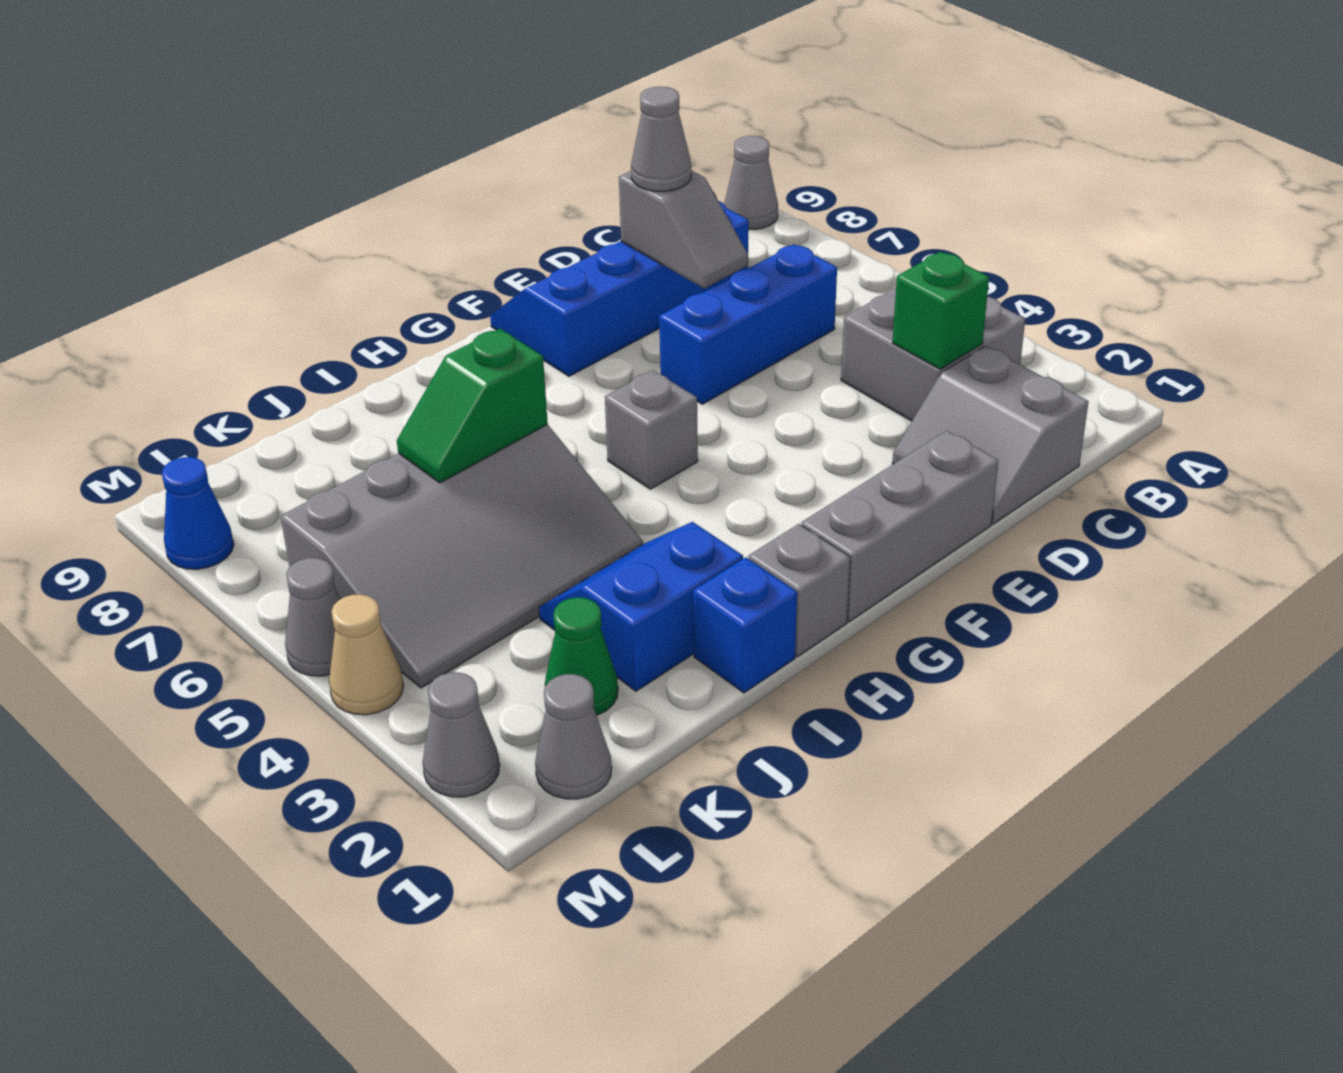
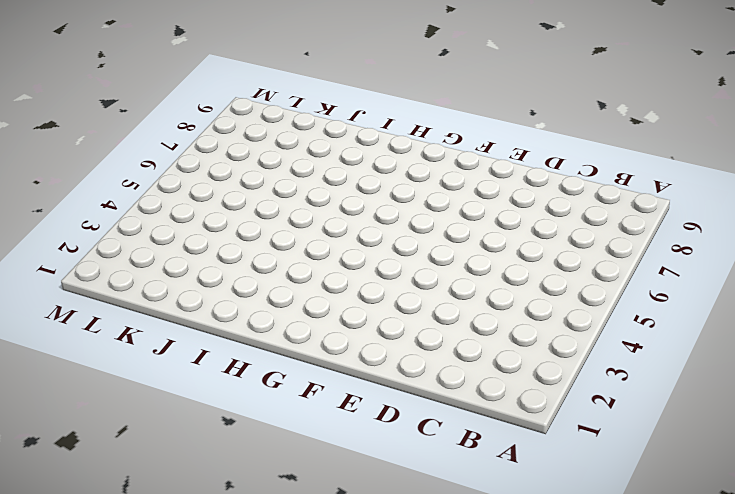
none -> grey 1x1 cone [724,136,778,230]
none -> grey 2x2 brick [841,288,1025,421]
none -> grey 2x2 slope [892,346,1089,524]

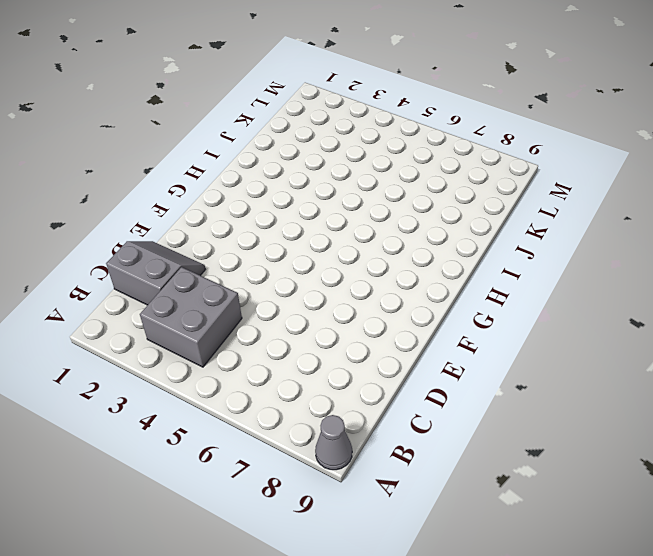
none -> blue 1x3 brick [659,244,837,404]
none -> blue 2x4 slope [490,201,749,376]
none -> grey 1x3 brick [801,431,998,622]

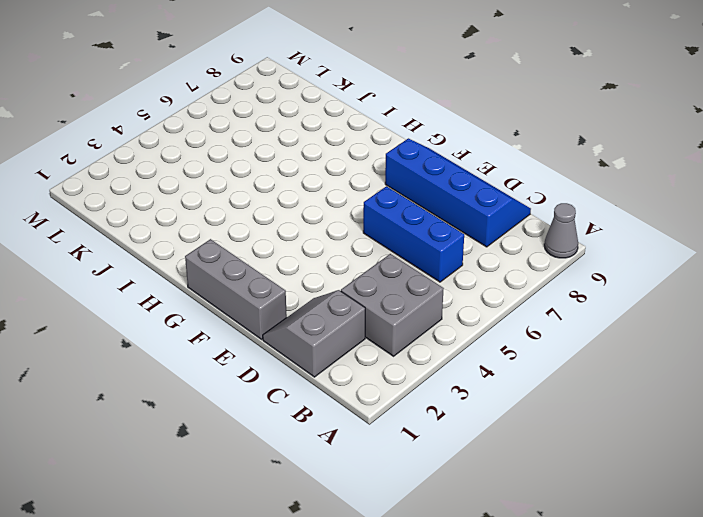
none -> grey 1x1 brick [605,370,698,489]
none -> grey 1x1 brick [748,524,850,657]
none -> blue 1x1 brick [693,557,797,693]

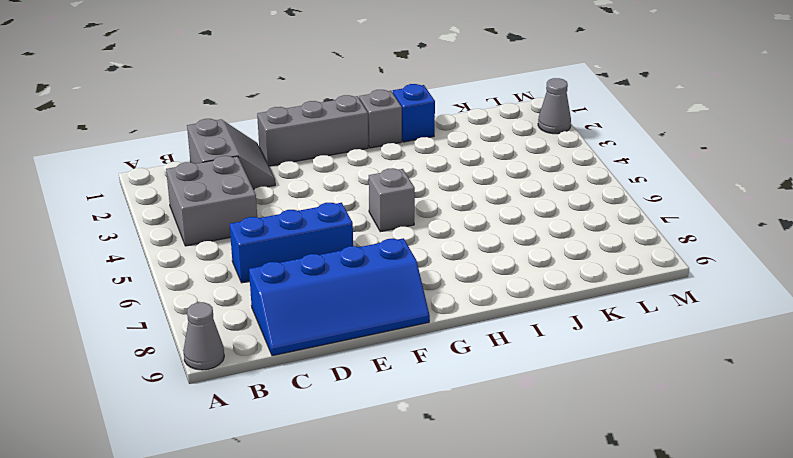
none -> blue 2x2 slope [539,522,743,691]
none -> grey 3x4 slope [280,425,643,688]
none -> green 1x1 cone [545,597,618,715]

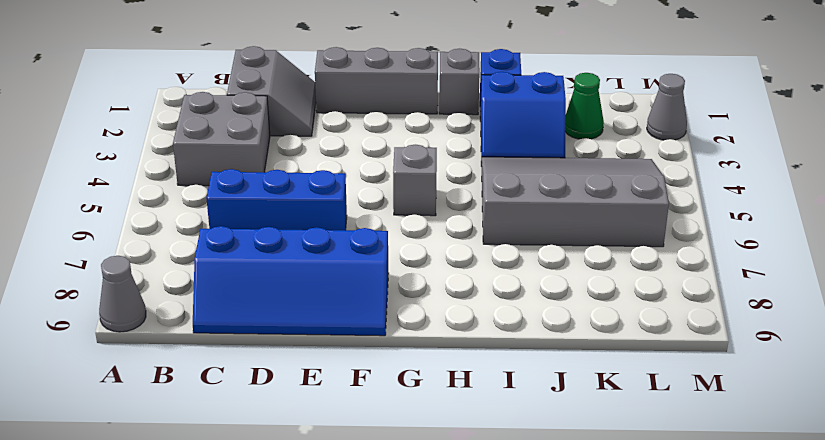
none -> grey 1x1 cone [535,674,612,799]
none -> tan 1x1 cone [329,594,404,715]
none -> grey 1x1 cone [285,558,340,676]

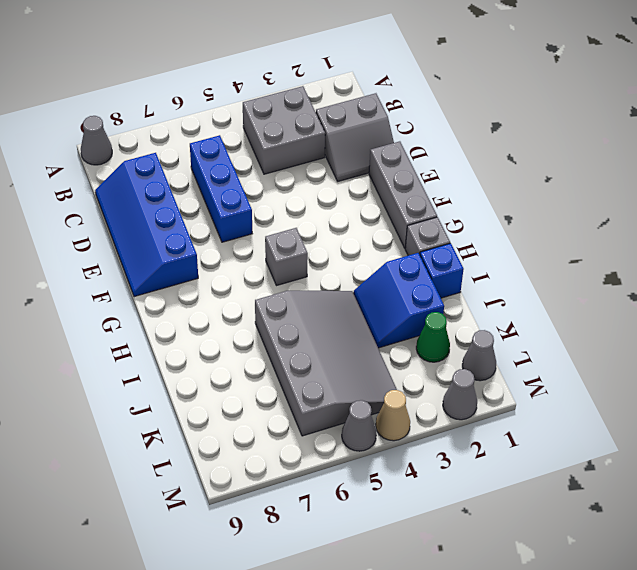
none -> blue 1x1 cone [162,457,234,569]
none -> green 1x1 brick [892,252,989,369]
none -> grey 1x2 slope [619,170,748,289]

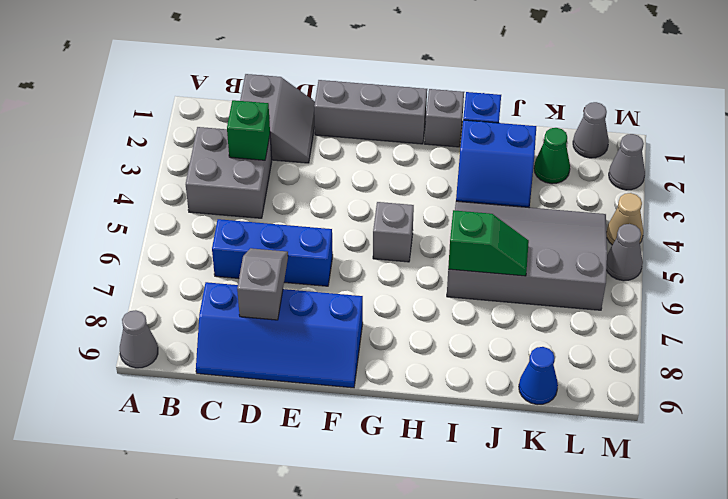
blue 1x1 cone [519,347,558,405] -> blue 1x1 cone moved to [162,457,234,569]
none -> grey 1x1 cone [631,87,691,191]

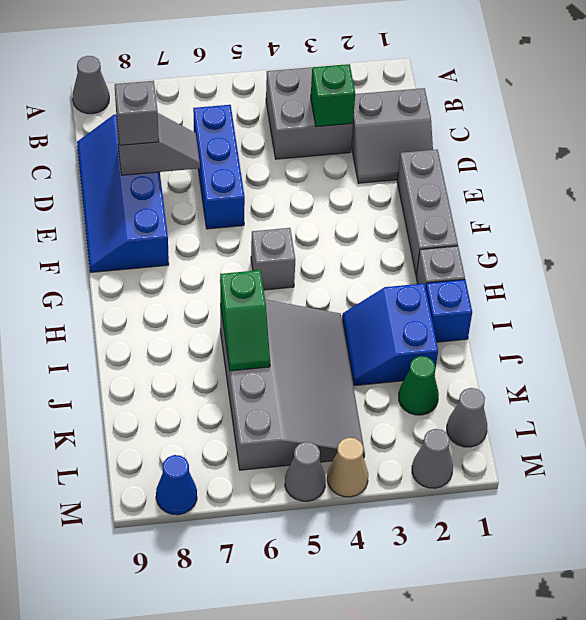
grey 1x1 brick [115,81,159,145] -> grey 1x1 cone [631,87,691,191]

